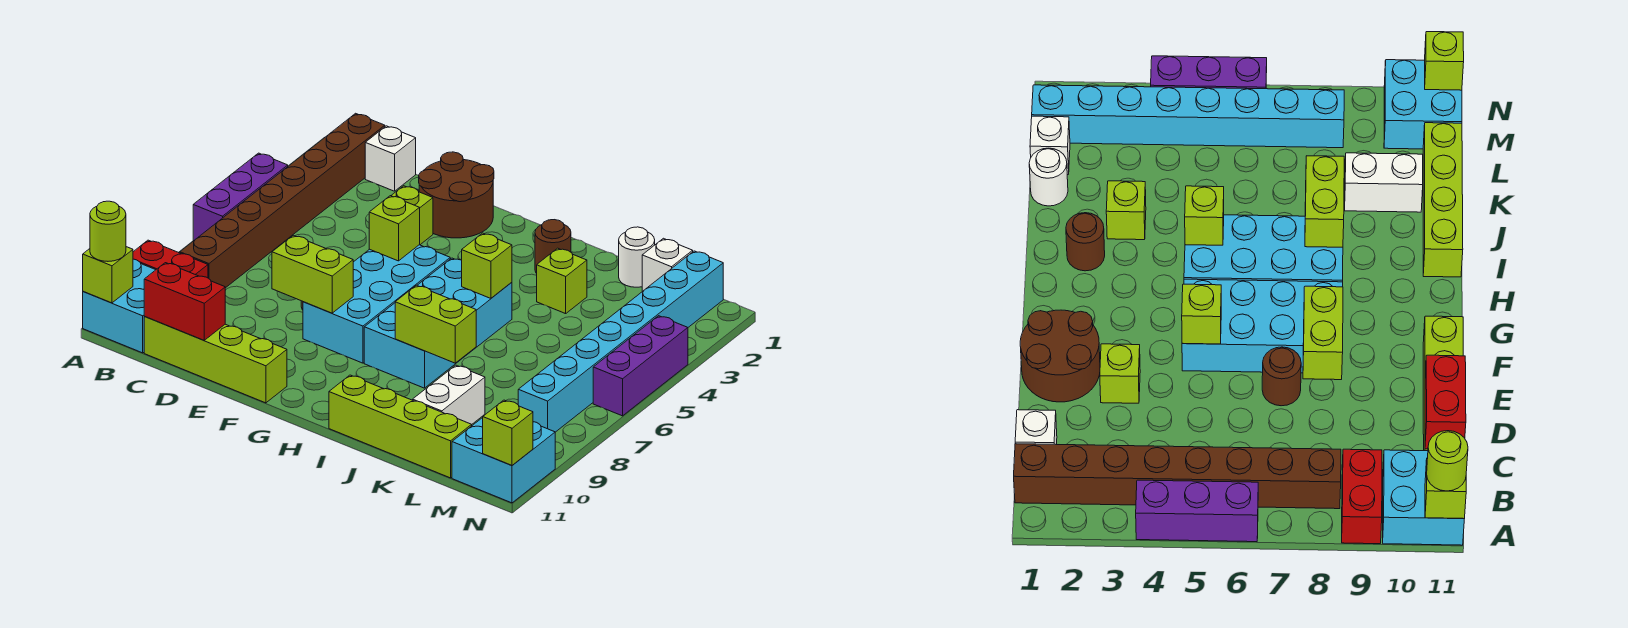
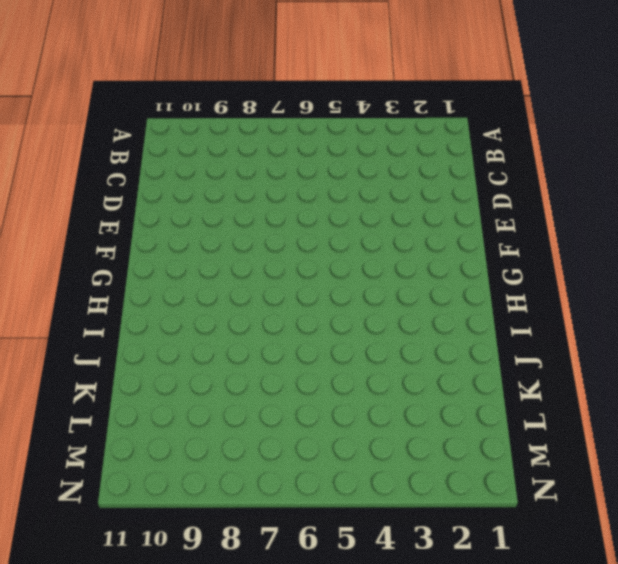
none -> purple 1x3 brick [193,153,288,241]
none -> red 1x2 brick [133,240,208,278]
none -> cyan 2x2 brick [83,259,155,353]

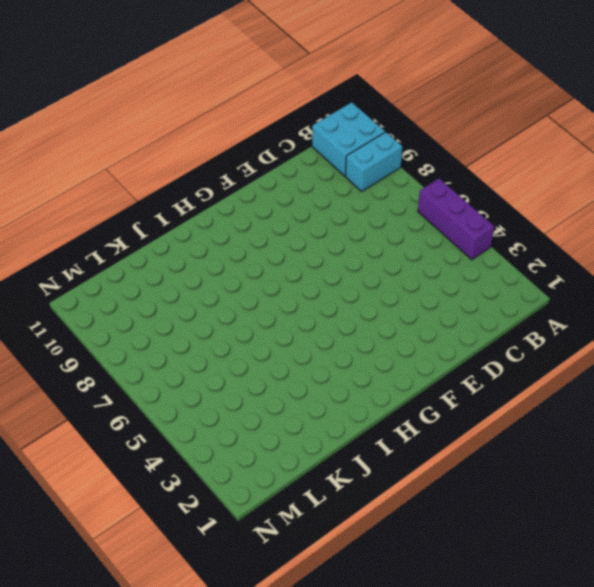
cyan 1x2 brick [345,132,402,191] -> red 1x2 brick [133,240,208,278]
none -> brown 1x8 brick [180,113,385,288]
none -> white 1x1 brick [365,126,416,191]
none -> lime 1x4 brick [144,317,287,403]

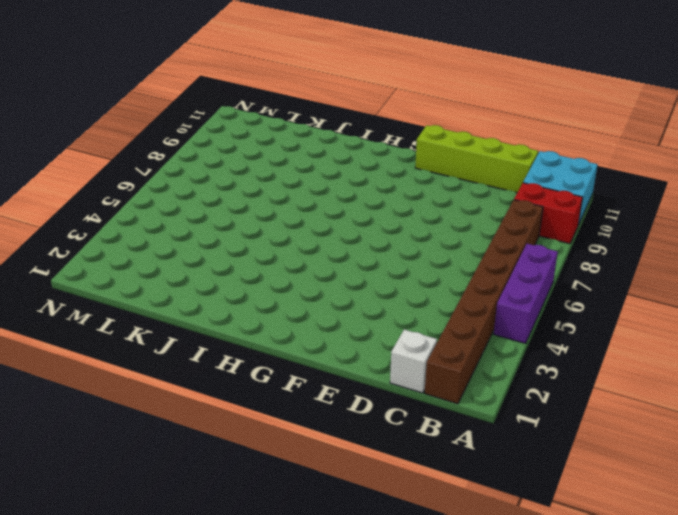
none -> brown 2x2 round brick [419,152,494,238]
none -> lime 1x1 brick [391,186,433,245]
none -> brown 1x1 round brick [1262,347,1301,406]

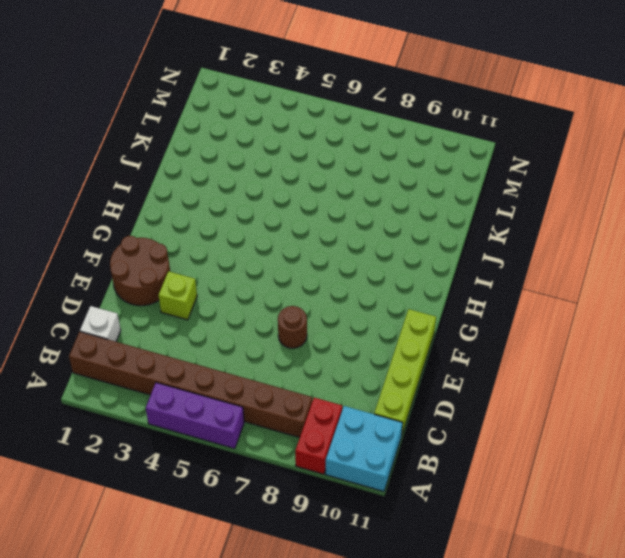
none -> cyan 2x4 brick [303,245,450,363]
none -> cyan 2x4 brick [364,258,512,388]
none -> brown 1x1 round brick [535,220,571,273]

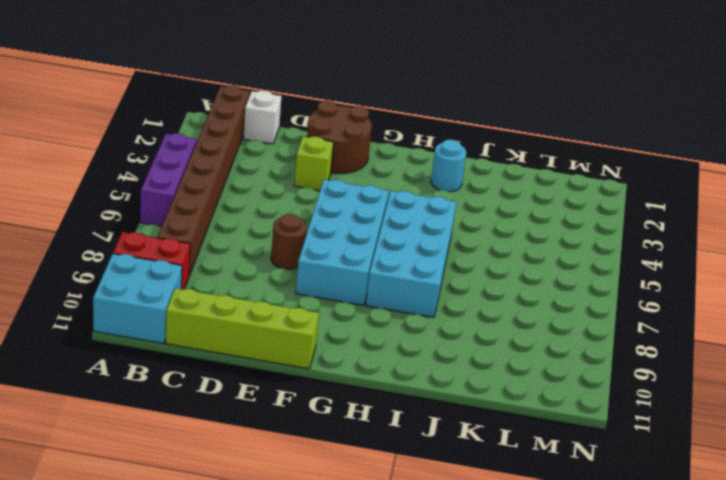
cyan 1x1 round brick [431,140,466,192] -> brown 1x1 round brick [535,220,571,273]
none -> lime 1x4 brick [329,375,472,478]
none -> lime 1x1 brick [537,248,587,314]
none -> white 1x1 round brick [619,227,655,287]

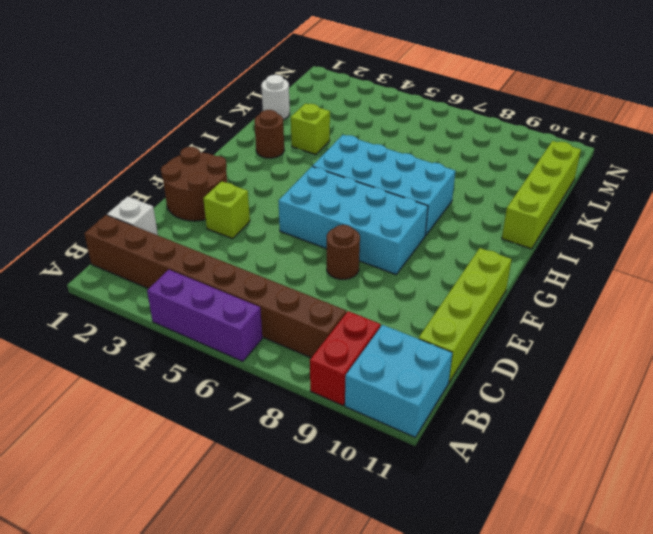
none -> white 1x2 brick [413,365,485,425]
none -> white 1x1 brick [642,238,693,291]
none -> cyan 1x8 brick [518,251,723,432]

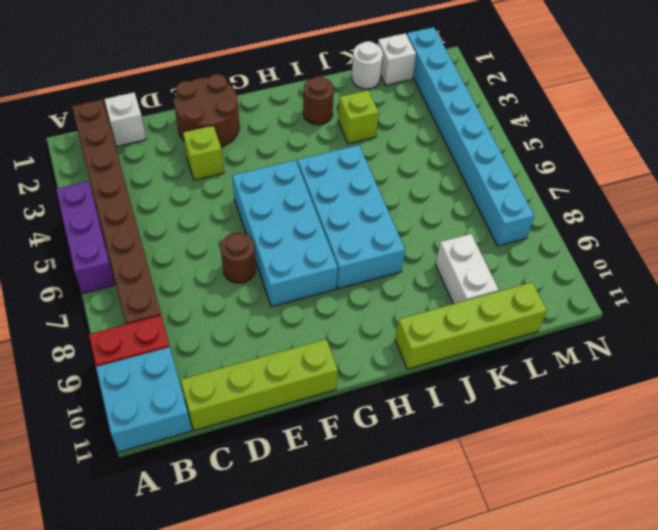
none -> cyan 2x2 brick [452,418,555,503]
none -> purple 1x3 brick [593,316,688,416]
none -> lime 1x1 brick [83,247,133,303]

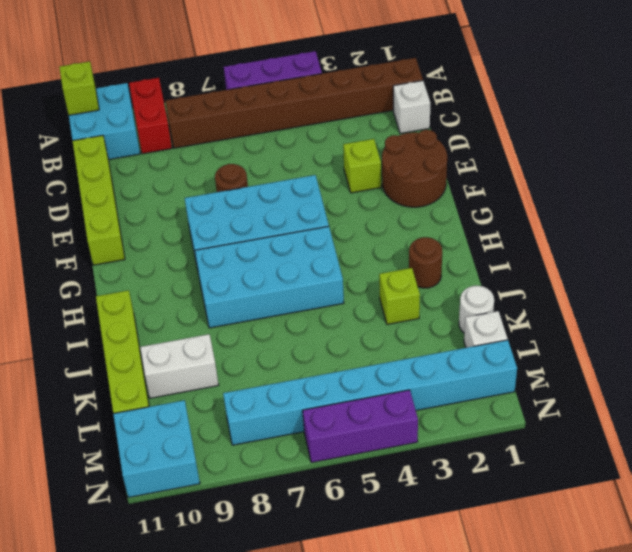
none -> red 1x2 brick [144,263,225,340]
none -> lime 1x2 brick [272,235,353,313]
none -> lime 1x1 brick [369,196,420,261]

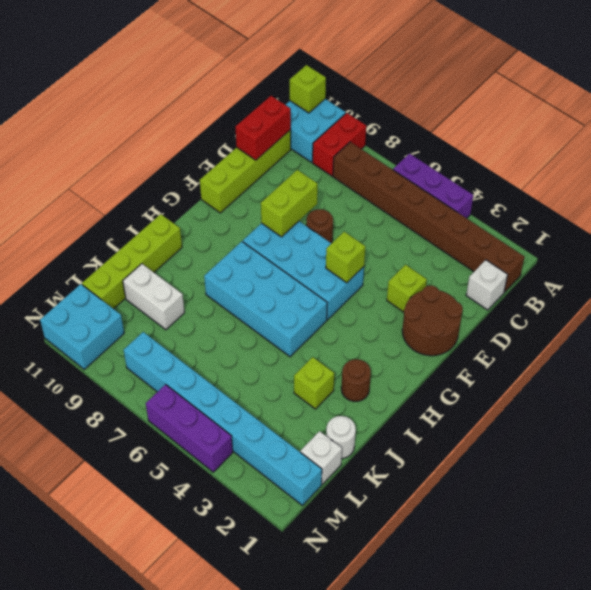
none -> lime 1x1 brick [462,233,512,298]
none -> lime 1x2 brick [395,285,476,363]
none -> lime 1x1 brick [483,400,533,465]

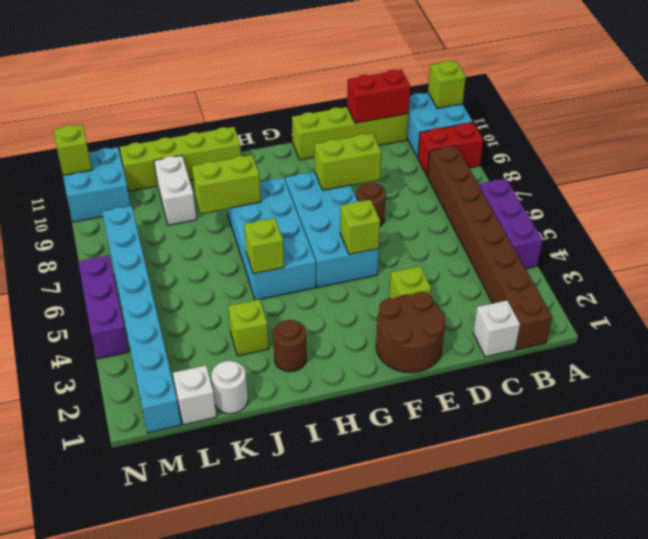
none -> lime 1x1 round brick [90,201,126,261]

